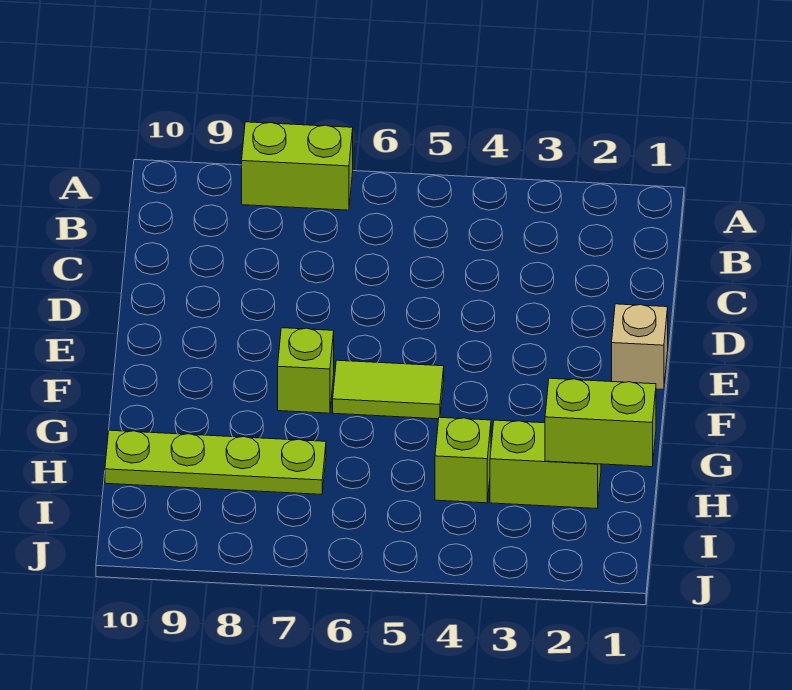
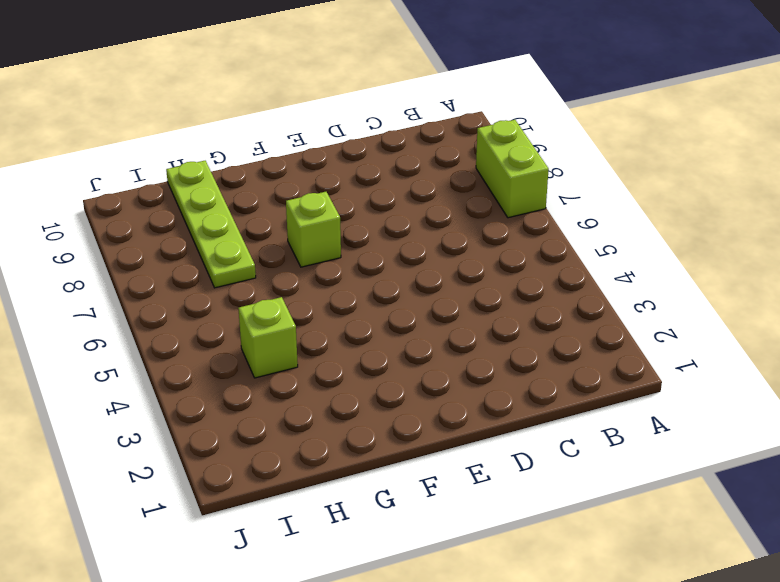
none -> tan 1x1 brick [612,304,668,390]
none -> lime 1x2 tile [333,360,444,419]

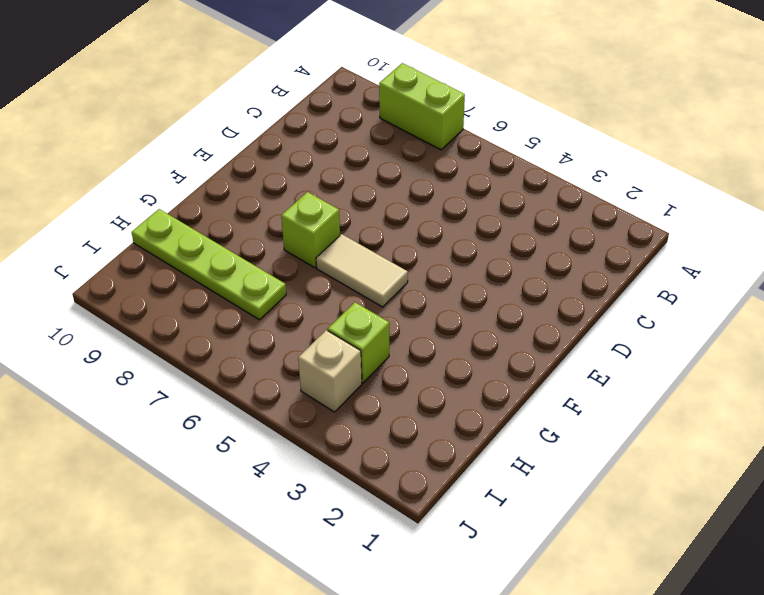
tan 1x2 tile [316,234,408,307] -> lime 1x2 tile [333,360,444,419]
tan 1x1 brick [298,330,362,412] -> tan 1x1 brick moved to [612,304,668,390]
none -> lime 1x2 brick [490,420,601,509]
none -> lime 1x2 brick [545,378,656,467]

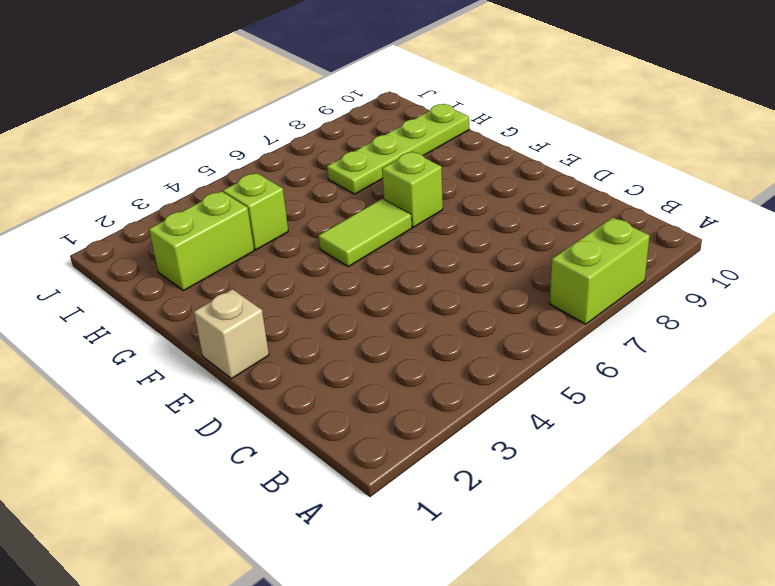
none -> lime 1x2 brick [545,378,656,467]

